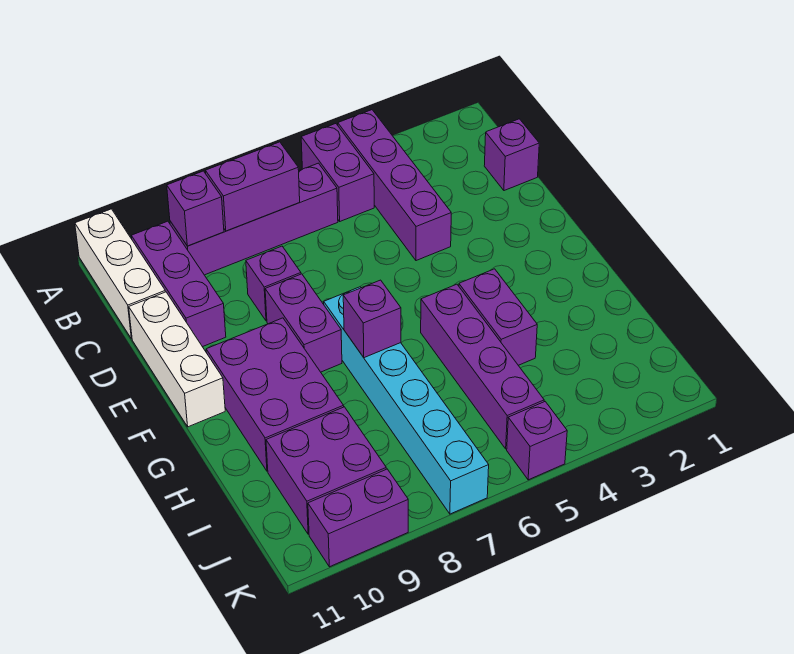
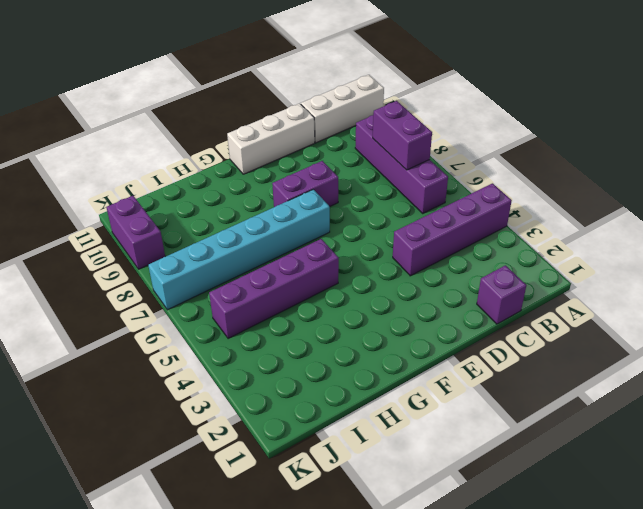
none -> purple 1x2 brick [301,124,374,221]
none -> purple 1x3 brick [131,221,226,347]
none -> purple 1x1 brick [246,246,301,321]

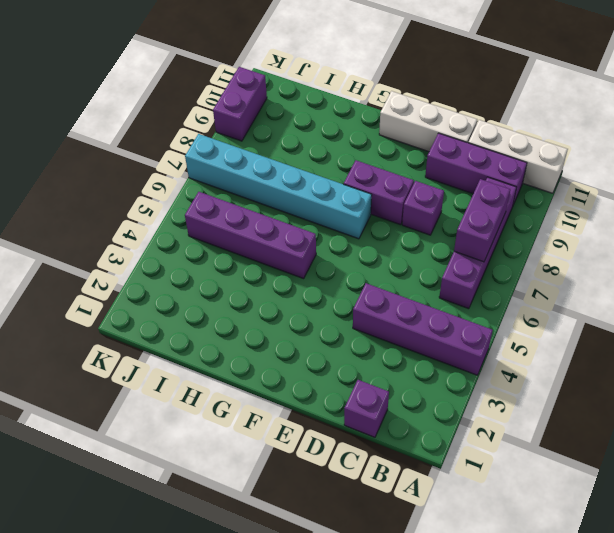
none -> purple 1x2 brick [301,124,374,221]
none -> purple 2x3 brick [206,318,344,471]
none -> purple 1x2 brick [459,269,537,365]

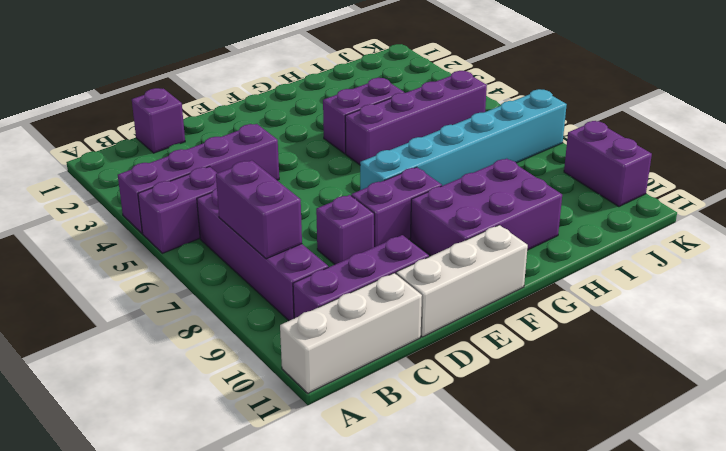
none -> purple 2x2 brick [266,407,386,534]
none -> purple 1x1 brick [507,402,567,480]
none -> purple 1x1 brick [167,171,224,246]

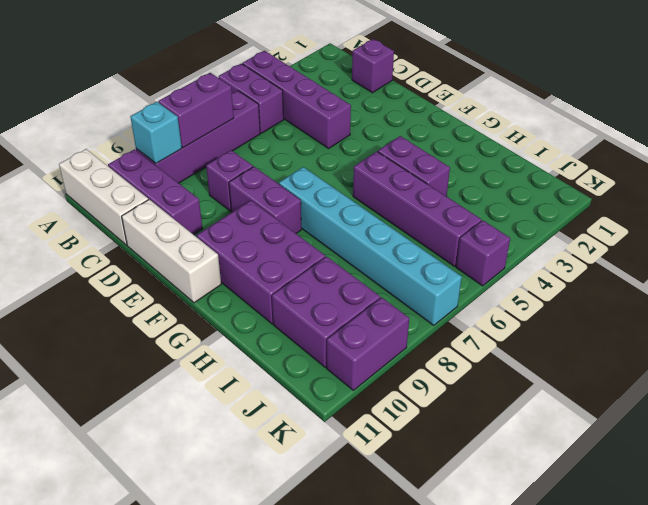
cyan 1x1 brick [130,102,182,163] -> purple 1x1 brick [167,171,224,246]
none -> purple 1x1 brick [343,280,401,358]

